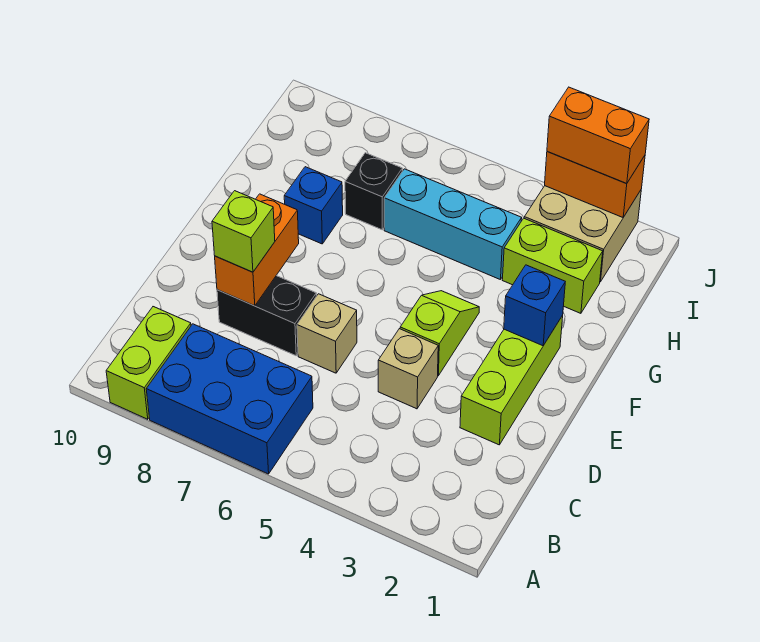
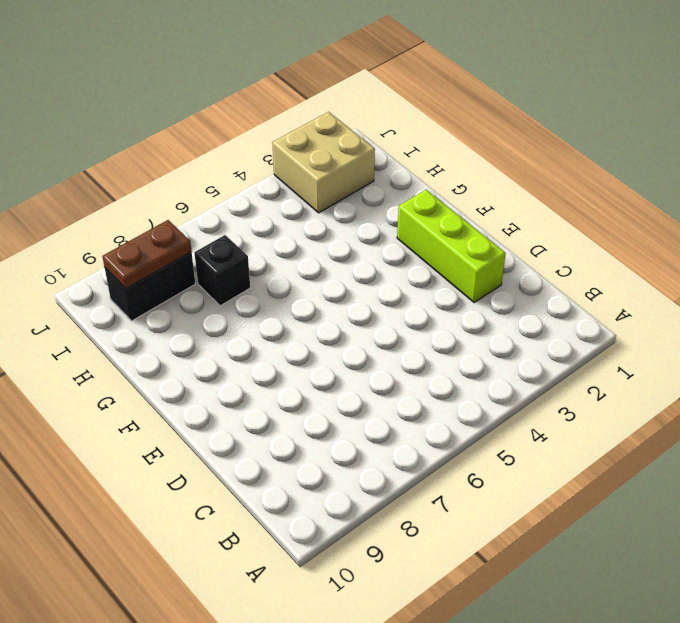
black 1x2 brick [105,252,195,321] -> black 1x2 brick moved to [217,276,316,356]
brown 1x2 plate [102,220,192,288] -> none
none -> blue 2x3 brick [146,324,313,474]
none -> lime 1x2 brick [106,307,191,419]
none -> tan 1x1 brick [378,329,438,409]

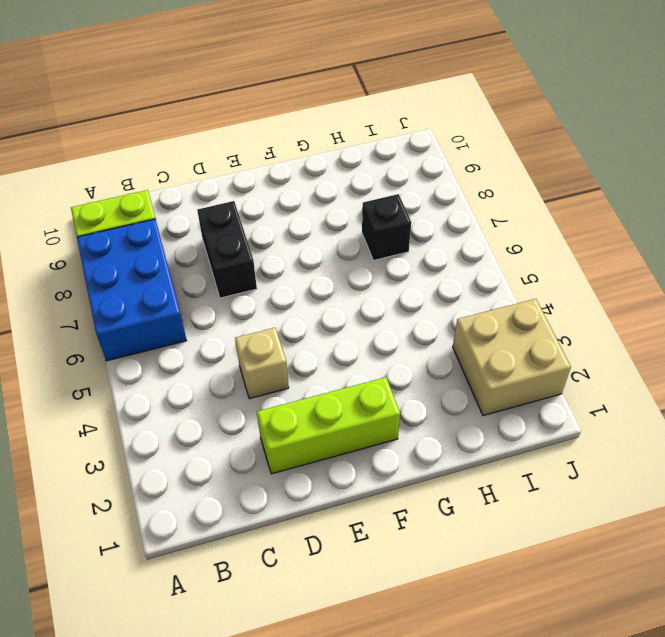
none -> tan 1x1 brick [297,294,357,373]
none -> lime 1x2 slope [400,291,479,376]
none -> blue 1x1 brick [284,167,343,244]

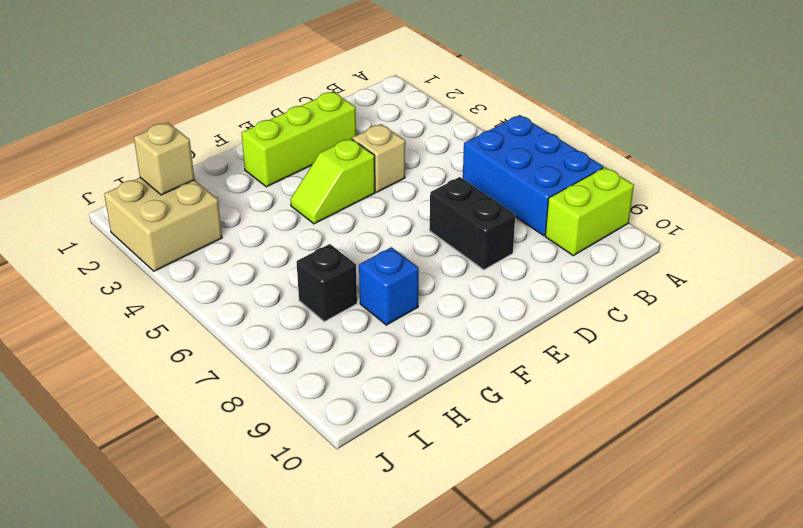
tan 1x1 brick [134,122,195,195] -> tan 1x1 brick moved to [297,294,357,373]
none -> lime 1x2 brick [502,218,603,313]
none -> cyan 1x3 brick [384,169,522,280]
none -> orange 1x2 brick [215,194,299,306]

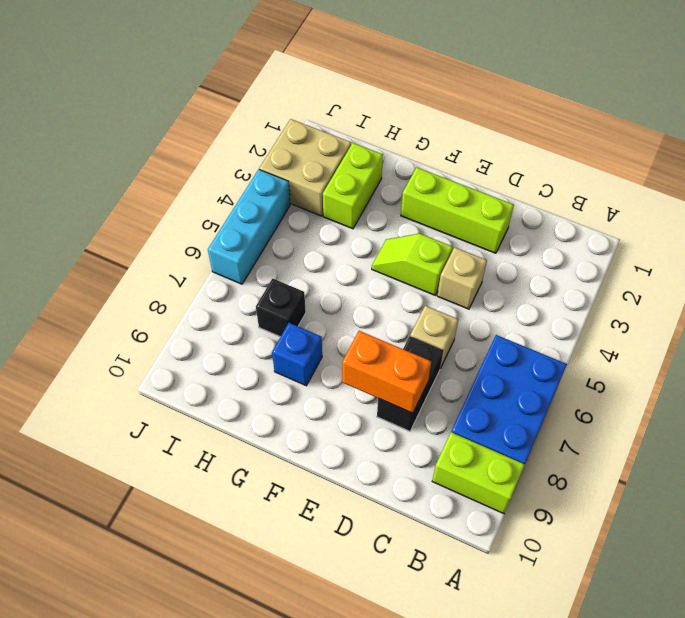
cyan 1x3 brick [208,169,290,284] -> cyan 1x3 brick moved to [384,169,522,280]
none -> blue 1x1 brick [504,265,565,346]
none -> orange 1x2 brick [545,152,645,217]
none -> lime 1x1 brick [212,191,275,272]

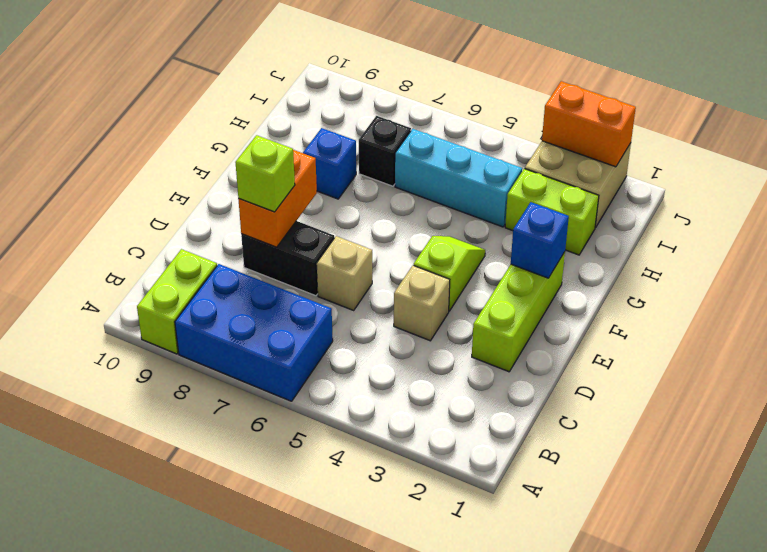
none -> orange 1x2 brick [547,87,649,183]

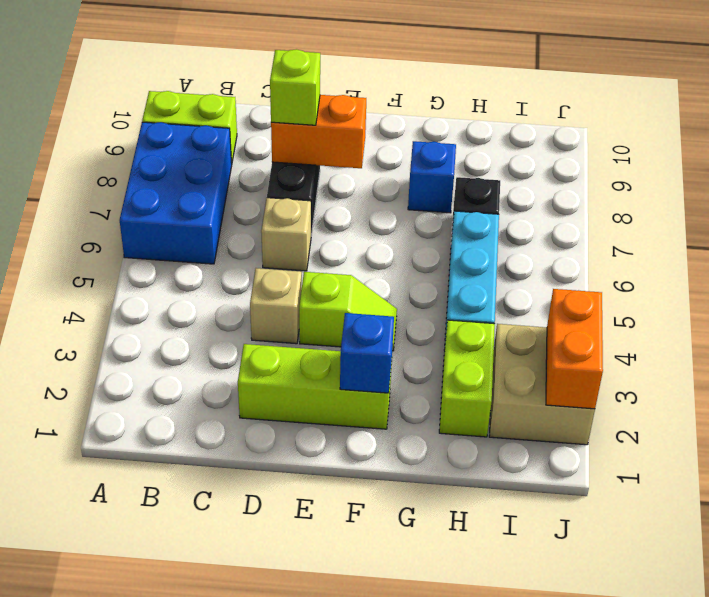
none -> orange 1x2 brick [547,87,649,183]

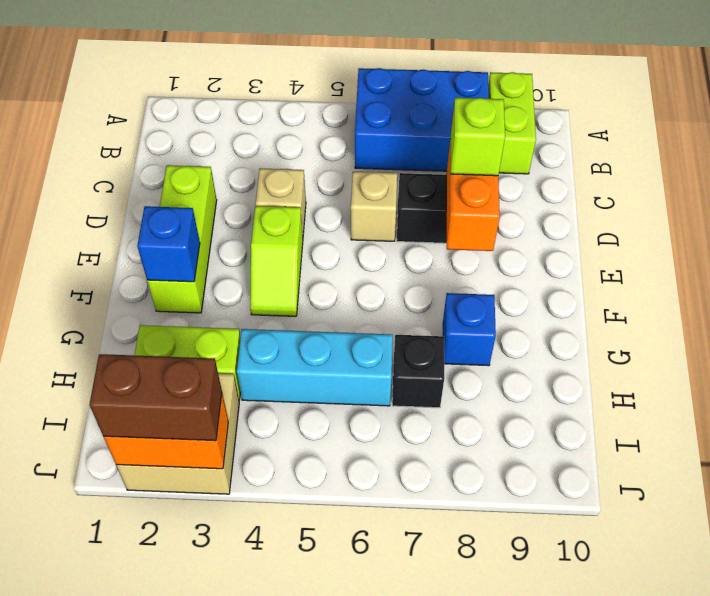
brown 1x2 brick [89,354,222,441] -> orange 1x2 brick [547,87,649,183]

